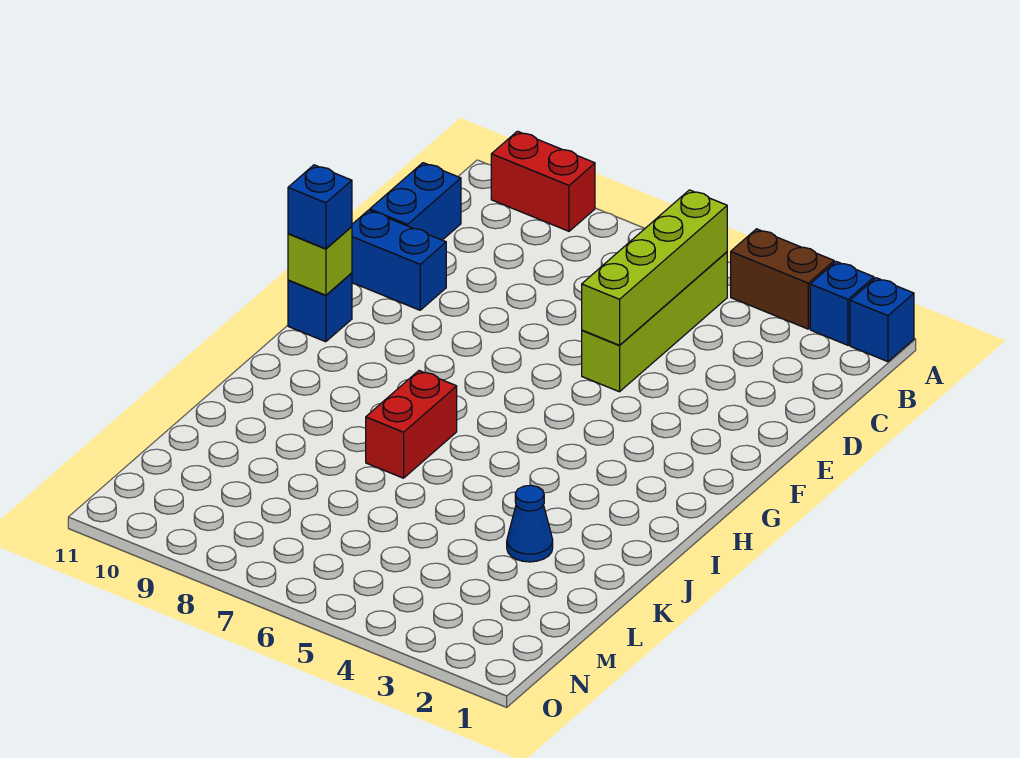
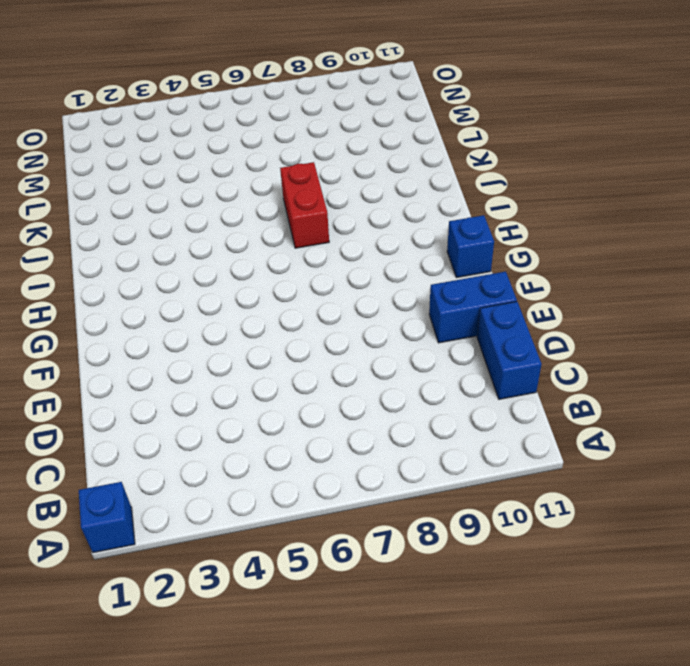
none -> blue 1x1 brick [810,262,874,345]
none -> brown 1x2 brick [731,229,834,329]
none -> red 1x2 brick [491,131,595,231]

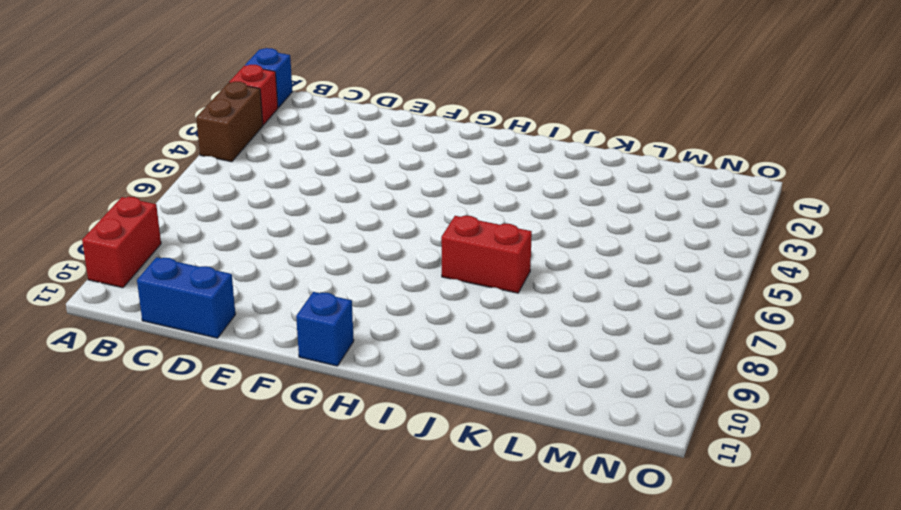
red 1x1 brick [229,65,278,125] -> blue 1x1 brick [810,262,874,345]
none -> lime 1x4 brick [582,252,727,392]
none -> blue 1x2 brick [352,210,446,310]
none -> blue 1x1 cone [507,485,553,562]

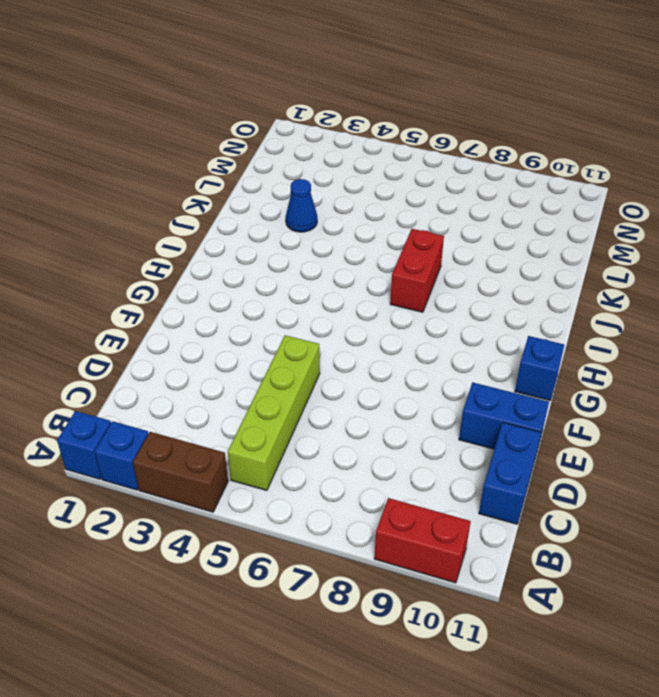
none -> lime 1x4 brick [582,190,727,345]
none -> lime 1x1 brick [288,227,352,295]
none -> blue 1x1 brick [288,165,352,249]

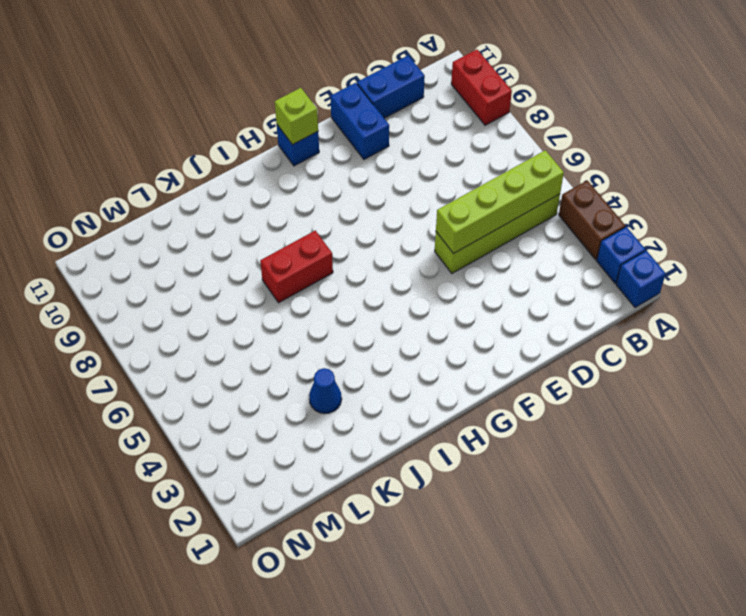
none -> blue 1x1 brick [288,165,352,249]

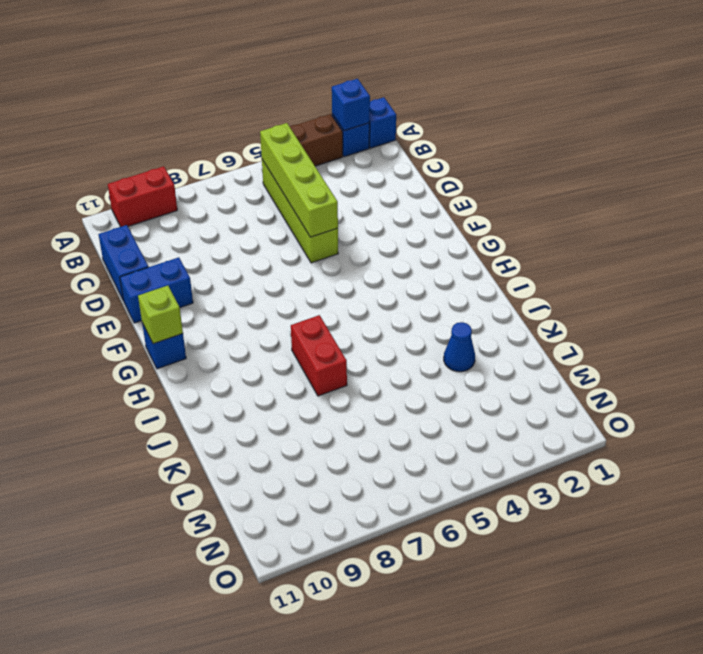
blue 1x1 brick [332,79,370,131] -> blue 1x1 brick moved to [288,165,352,249]

